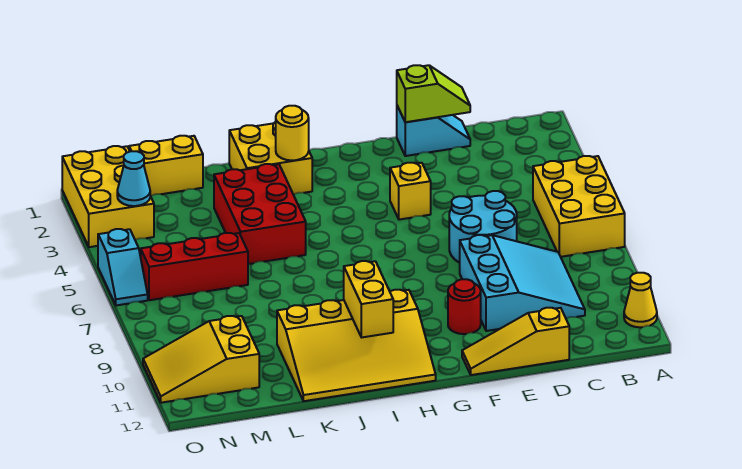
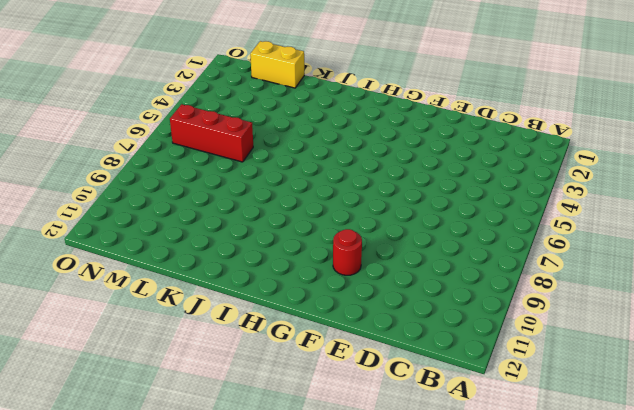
none -> yellow 2x3 brick [533,156,625,257]
none -> yellow 1x1 cone [624,273,657,327]
none -> cyan 3x3 slope [460,235,585,331]

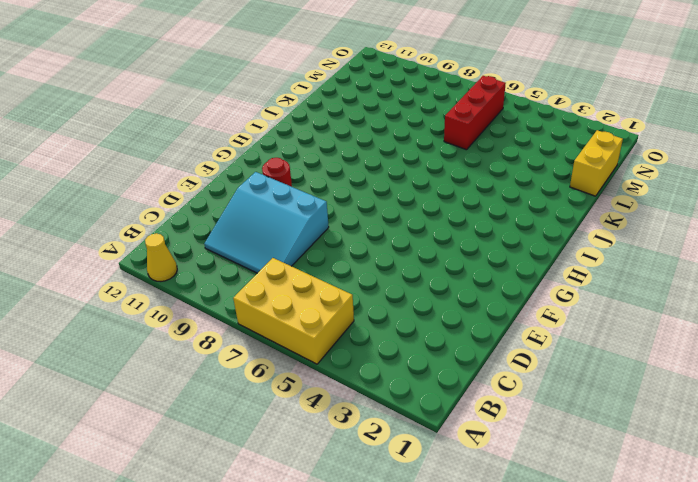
none -> cyan 1x2 slope [397,106,470,156]
none -> cyan 2x2 round brick [449,191,517,263]
none -> yellow 1x3 slope [462,308,569,375]

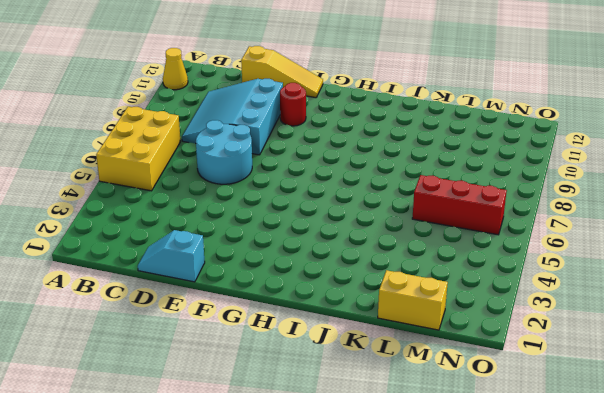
none -> yellow 1x1 brick [390,163,431,220]
none -> yellow 3x4 slope [277,290,436,401]
none -> yellow 2x2 brick [229,122,312,194]

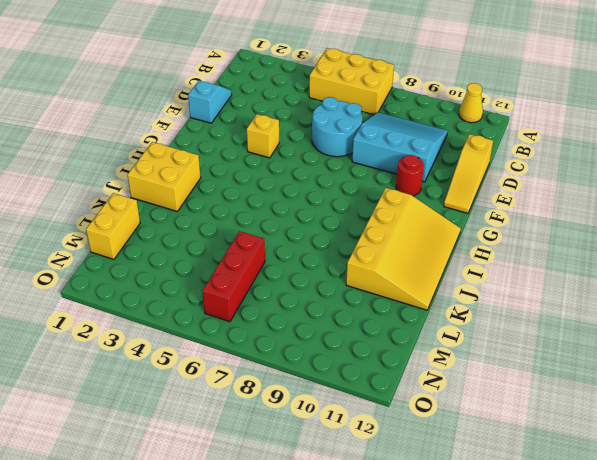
none -> red 2x3 brick [214,164,306,264]
none -> yellow 2x3 slope [143,316,259,403]
none -> yellow 2x3 brick [62,146,154,247]

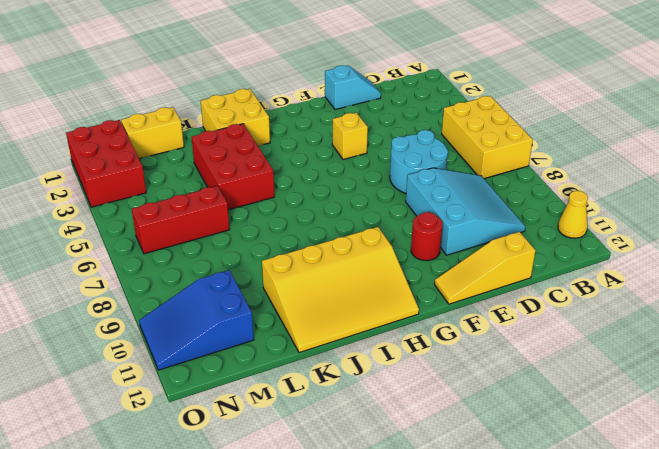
blue 2x3 slope [139,270,254,370] -> yellow 2x3 slope [143,316,259,403]
red 2x3 brick [66,120,146,207] -> yellow 2x3 brick [62,146,154,247]
none -> cyan 1x2 slope [98,229,148,305]
none -> lime 1x2 slope [397,65,470,122]
none -> yellow 1x1 round brick [276,106,309,160]

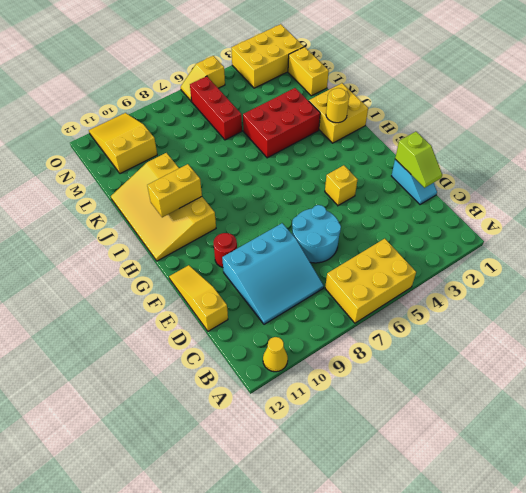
yellow 1x2 slope [181,56,225,101] -> cyan 1x2 slope [98,229,148,305]
none -> cyan 1x1 cone [117,151,150,206]

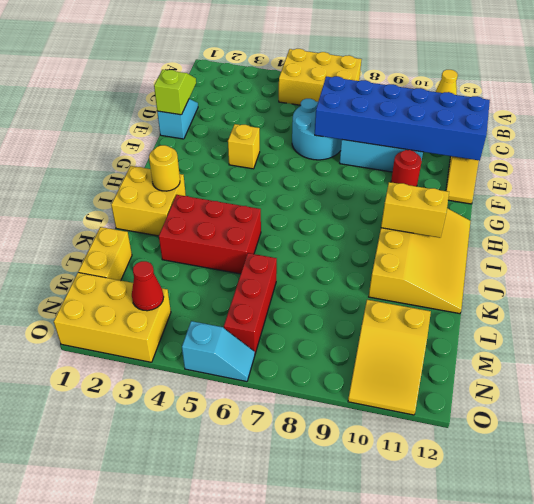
blue 2x6 brick [315,76,490,161] -> none
red 1x1 cone [132,261,164,311] -> cyan 1x1 cone [117,151,150,206]

